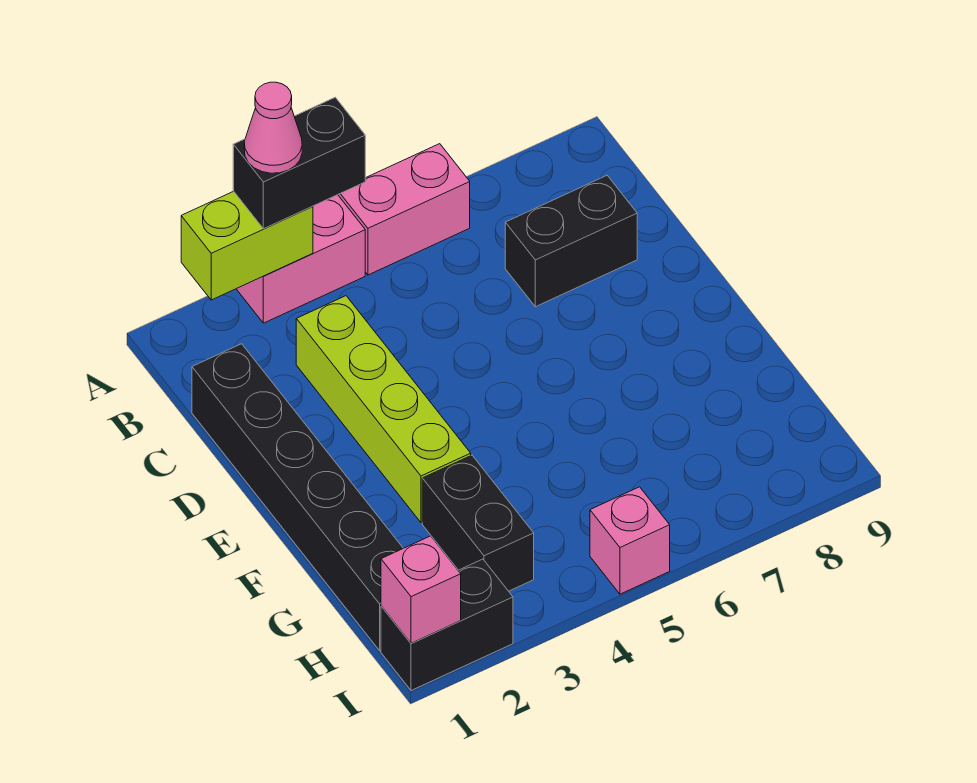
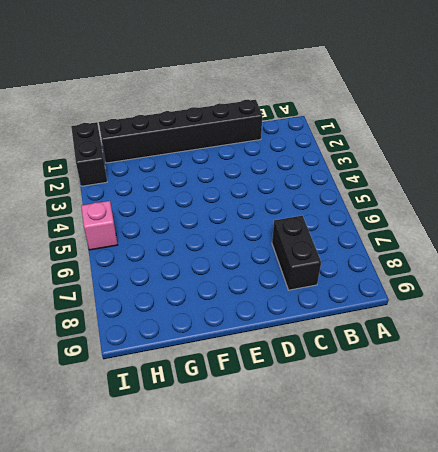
none -> pink 1x2 brick [237,195,365,323]
none -> pink 1x2 brick [338,144,470,275]
none -> lime 1x4 brick [296,296,471,523]

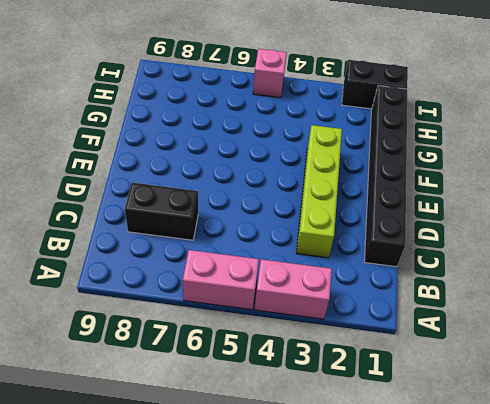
none -> black 1x2 brick [422,455,534,591]
none -> lime 1x2 brick [181,191,313,300]
none -> pink 1x1 brick [381,536,461,643]

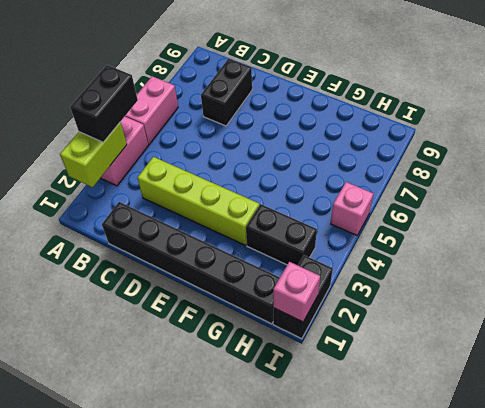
none -> pink 1x1 cone [244,82,302,173]

